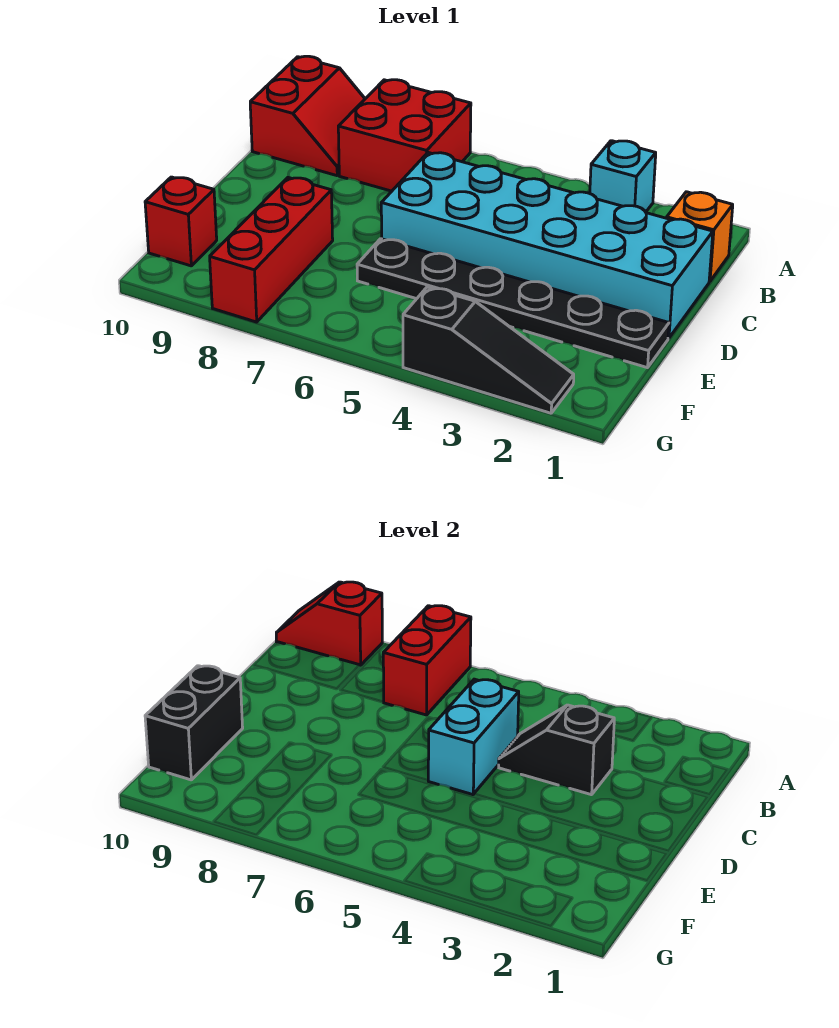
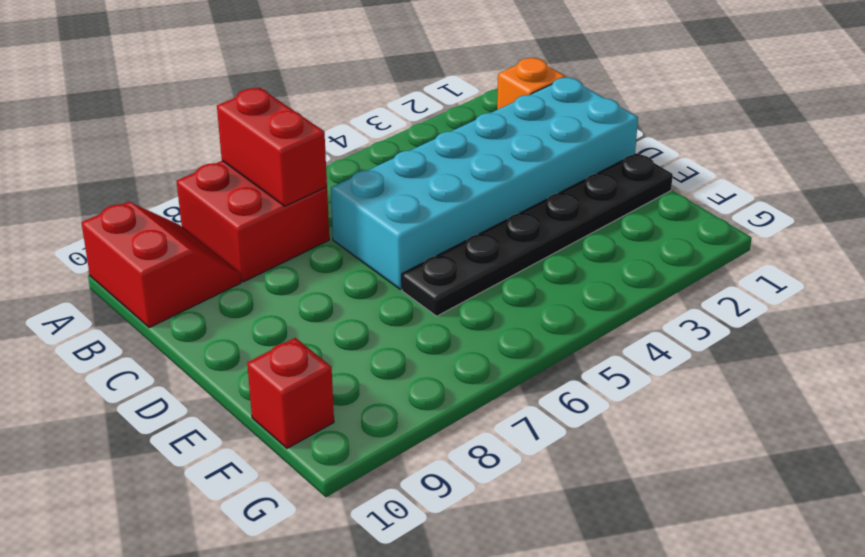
none -> cyan 1x1 brick [590,141,656,212]
none -> red 1x3 brick [210,178,333,322]
none -> black 1x3 slope [403,287,574,413]

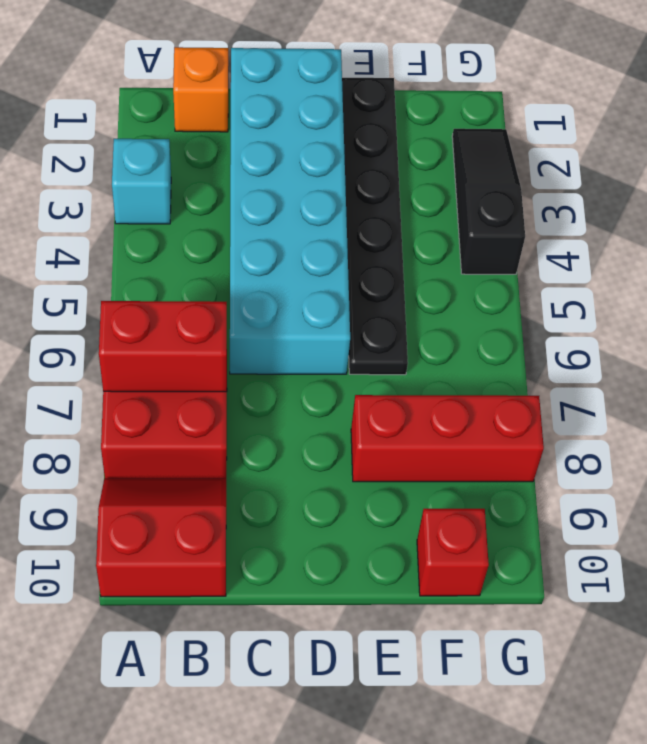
none -> red 1x2 slope [276,582,382,665]
none -> black 1x2 slope [499,705,614,795]
none -> cyan 1x2 brick [428,679,519,795]

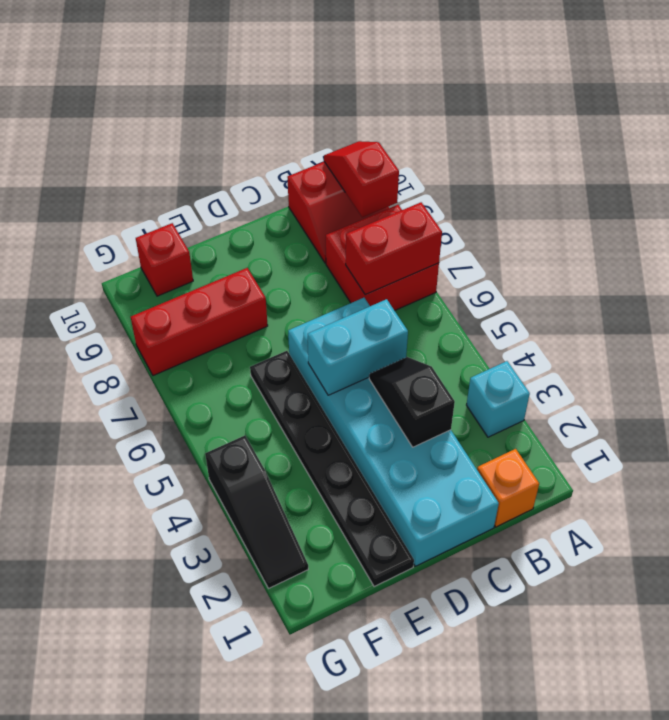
none -> black 1x2 brick [145,666,243,780]

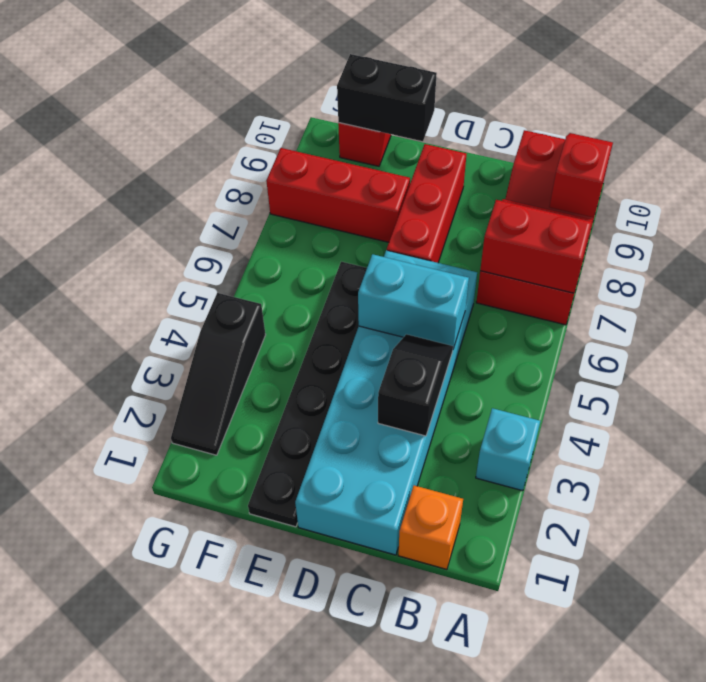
red 1x3 brick [387,144,466,263] -> none

